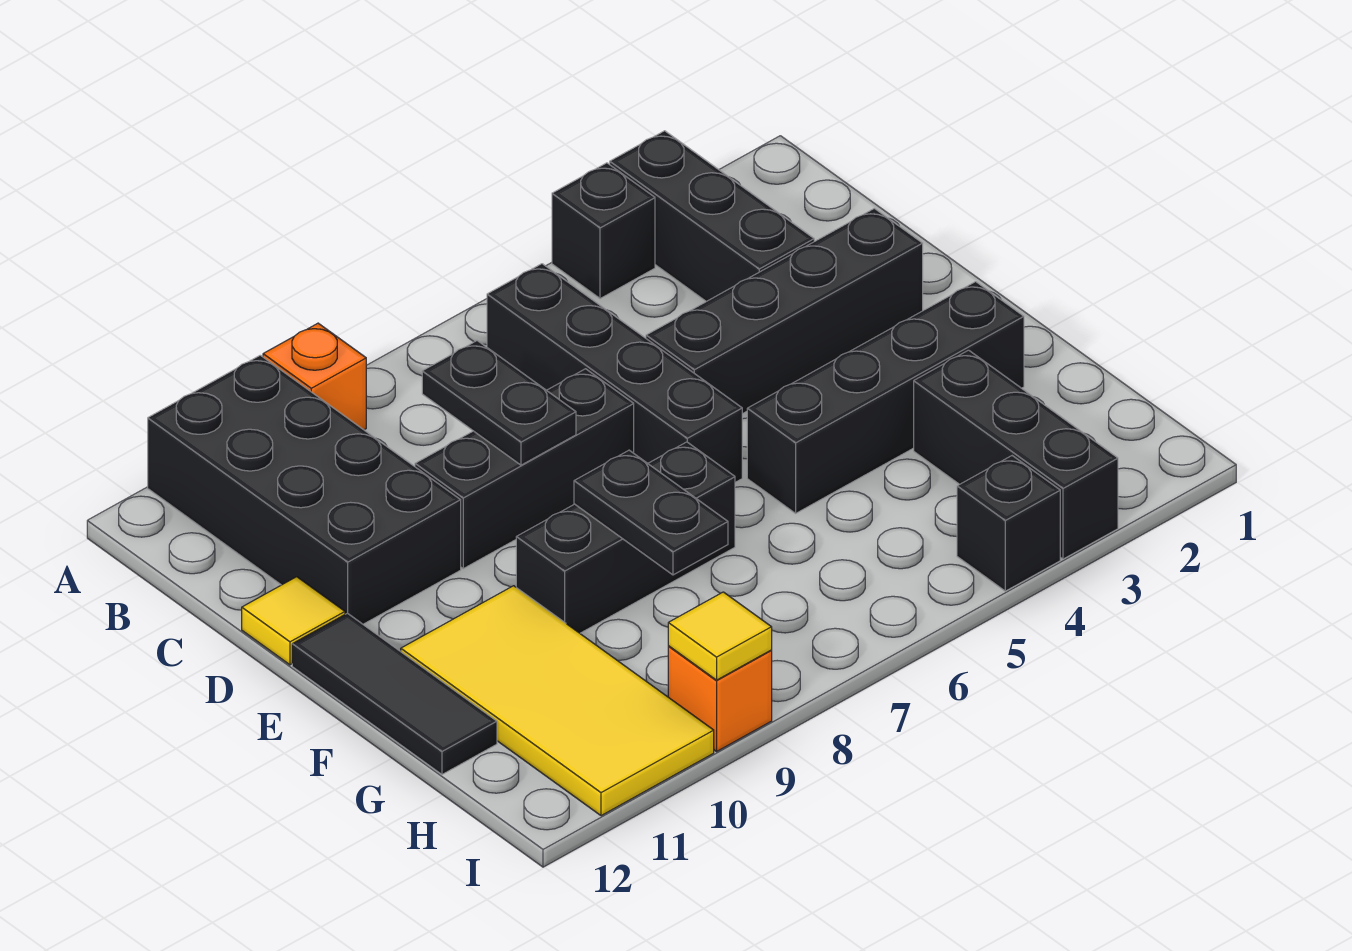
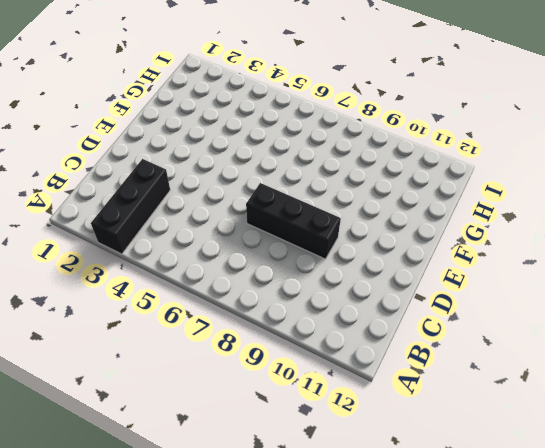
none -> black 1x1 brick [552,163,655,299]
none -> orange 1x1 brick [263,323,366,430]
none -> black 2x4 brick [148,355,461,624]

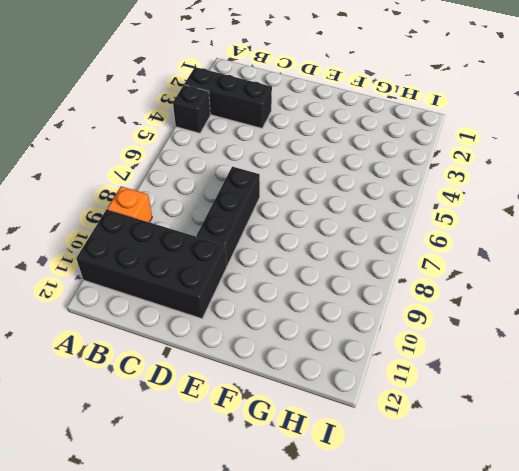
none -> black 1x4 brick [487,264,742,482]
none -> black 1x4 brick [646,208,923,414]
none -> yellow 1x1 tile [242,577,345,665]

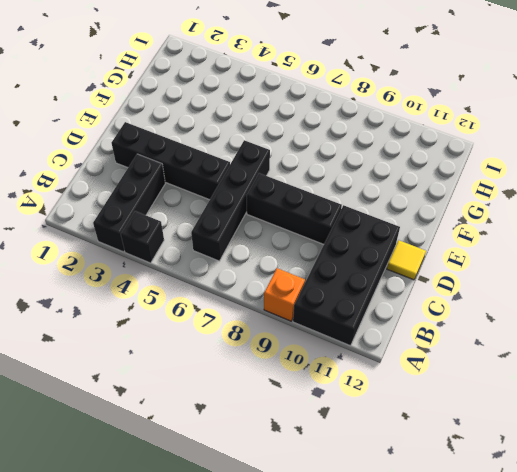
none -> black 1x3 tile [292,613,497,774]
none -> black 1x4 brick [747,282,1024,513]
none -> black 1x3 brick [516,442,735,633]

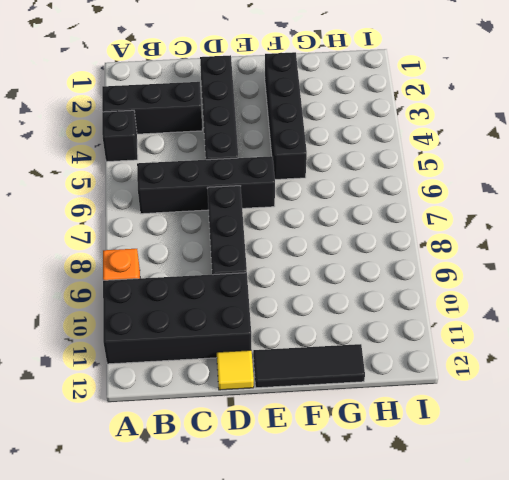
none -> black 1x3 brick [516,442,735,633]
none -> yellow 2x4 tile [401,586,714,816]
none -> black 1x3 brick [914,350,1118,559]

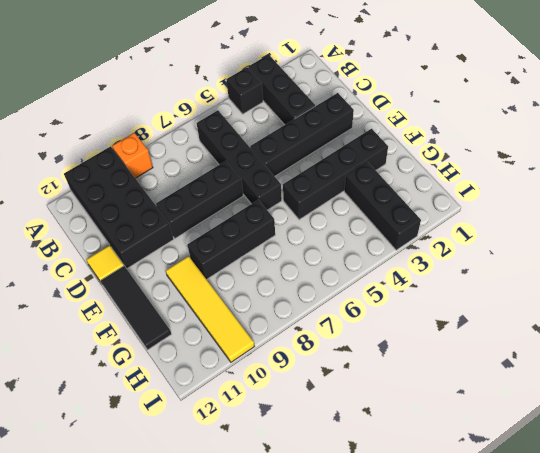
yellow 1x4 tile [166,256,254,362] -> yellow 2x4 tile [401,586,714,816]
none -> black 1x1 brick [957,456,1060,591]
none -> orange 1x1 brick [668,646,772,751]
none -> black 1x2 plate [422,341,576,465]

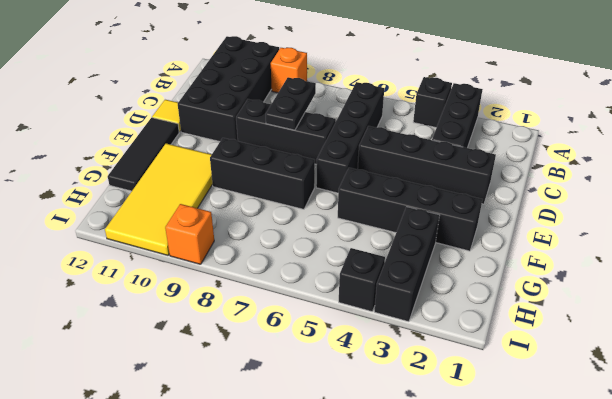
none -> black 1x2 plate [574,450,728,575]
none -> yellow 1x1 tile [668,592,772,680]

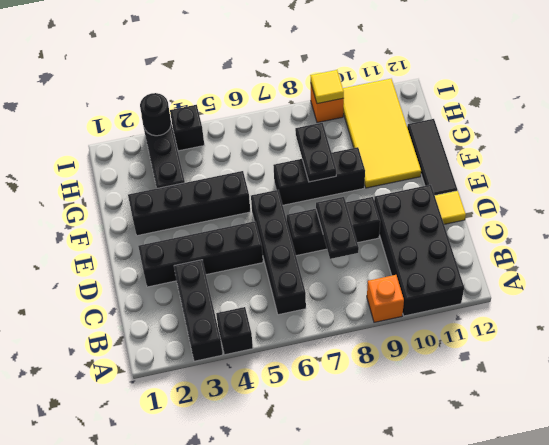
black 1x1 round brick [140,93,171,136] -> none

